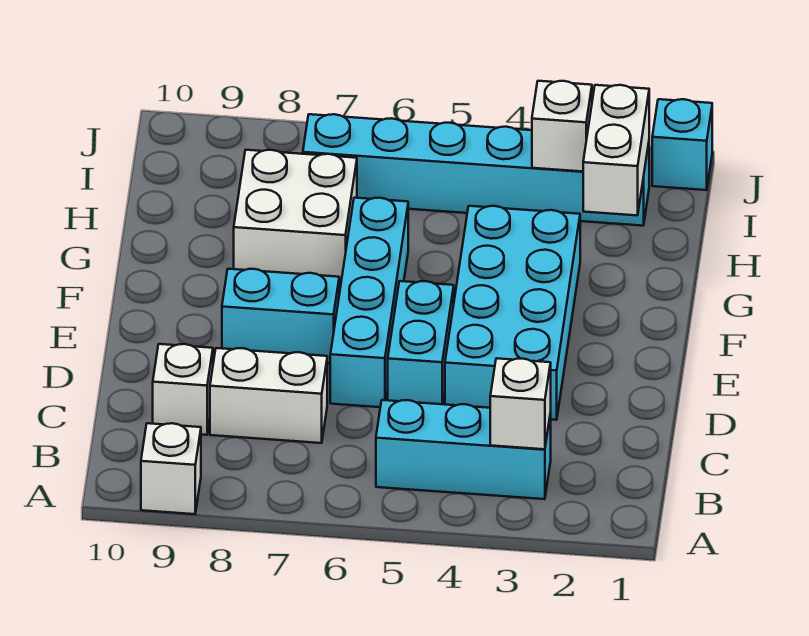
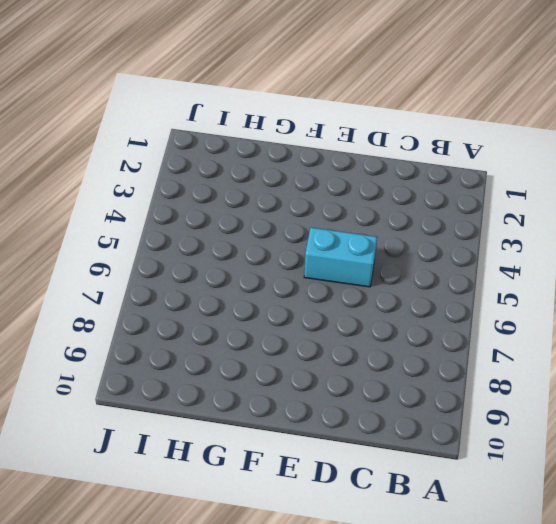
none -> white 1x1 brick [141,423,201,514]
none -> cyan 1x3 brick [376,400,551,499]
none -> white 1x2 brick [210,348,327,443]

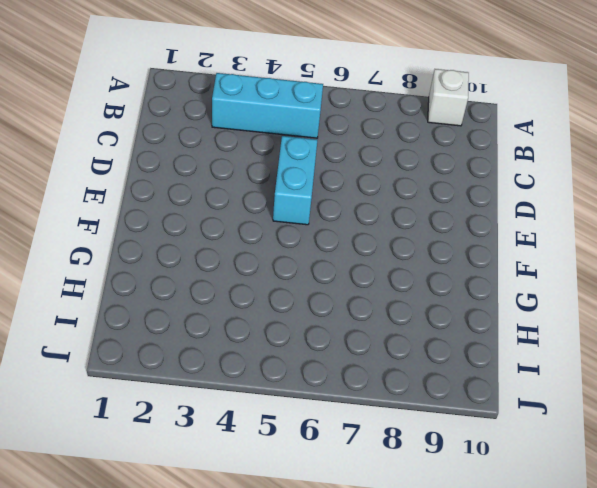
none -> white 1x2 brick [210,348,327,443]
none -> white 1x1 brick [153,344,213,435]
none -> cyan 2x4 brick [445,206,580,420]

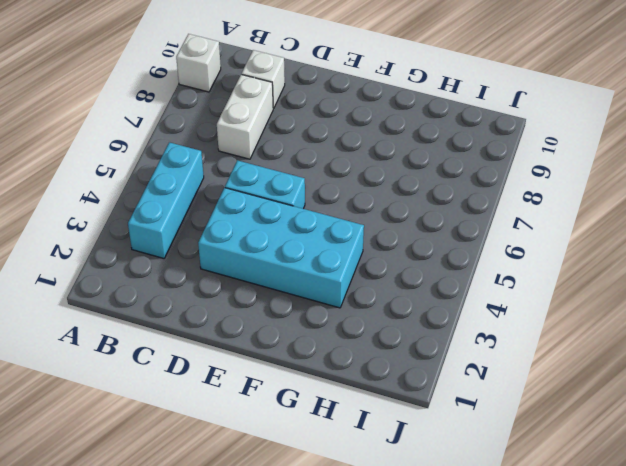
none -> cyan 1x4 brick [330,198,408,407]
none -> cyan 1x2 brick [222,269,339,364]
none -> white 2x2 brick [234,150,357,284]

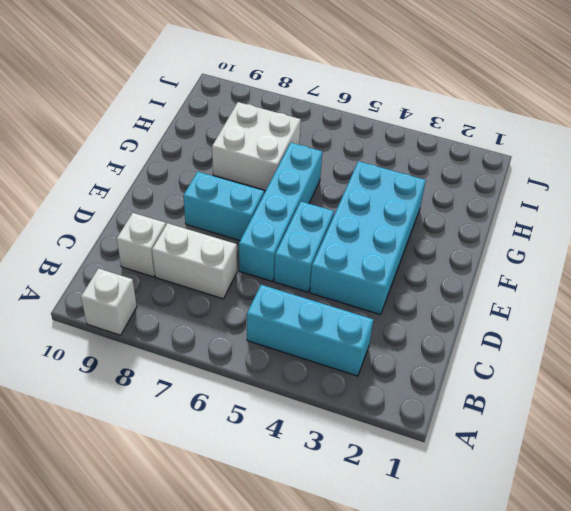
none -> cyan 1x6 brick [303,114,649,226]
none -> cyan 1x1 brick [652,99,712,190]
none -> white 1x1 brick [490,358,551,449]

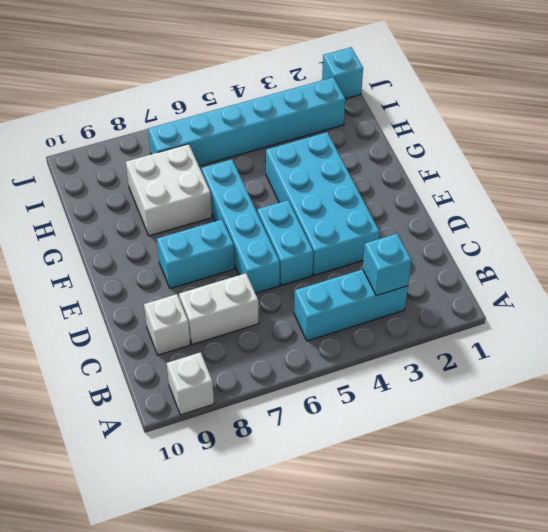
cyan 1x1 brick [363,234,412,296] -> white 1x1 brick [490,358,551,449]
none -> white 1x2 brick [583,85,649,215]
none -> white 1x1 brick [532,81,592,172]

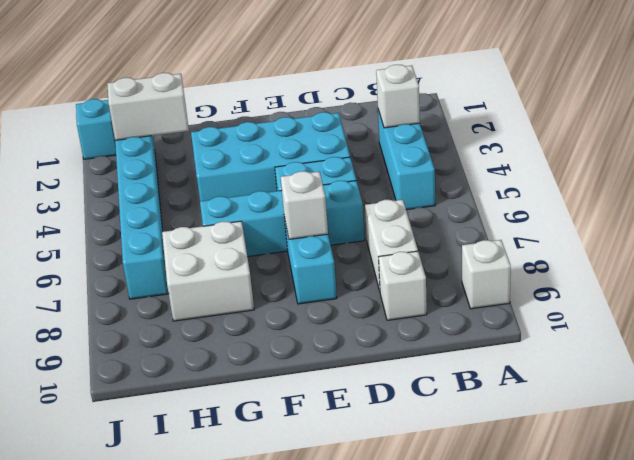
white 1x1 brick [281,171,328,239] -> white 1x1 brick moved to [532,81,592,172]

